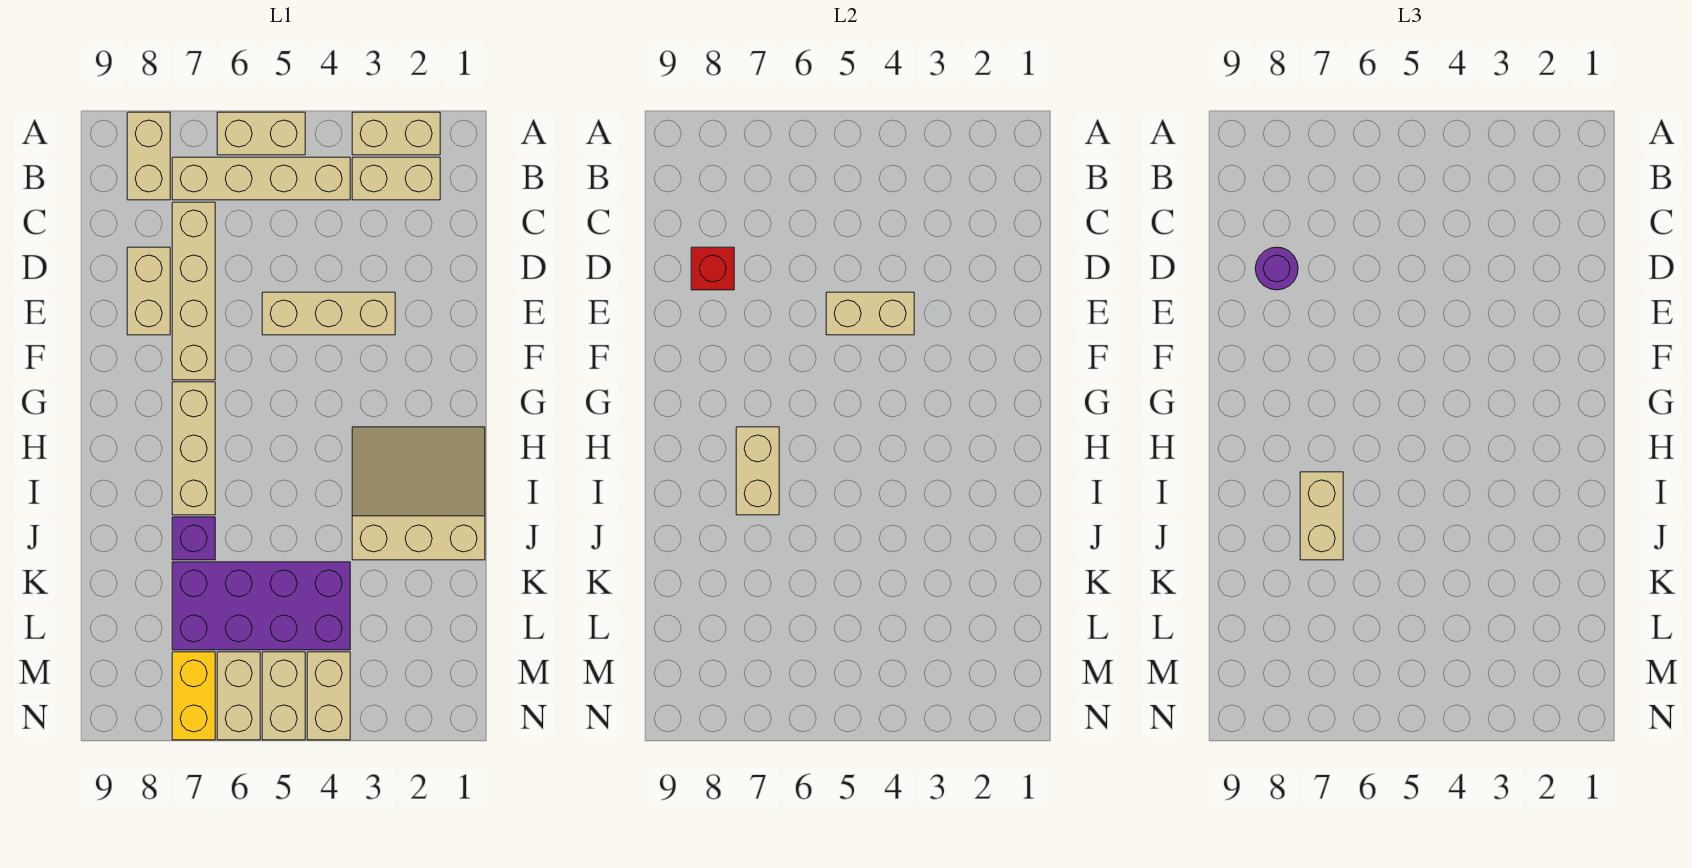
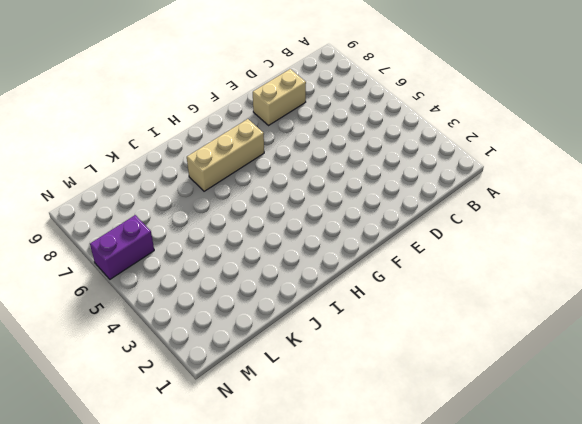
purple 1x2 brick [90,215,154,279] -> tan 1x2 brick [217,652,260,740]
none -> tan 1x2 brick [352,112,440,155]
none -> tan 1x2 brick [217,112,305,155]
none -> tan 1x2 brick [127,112,170,200]

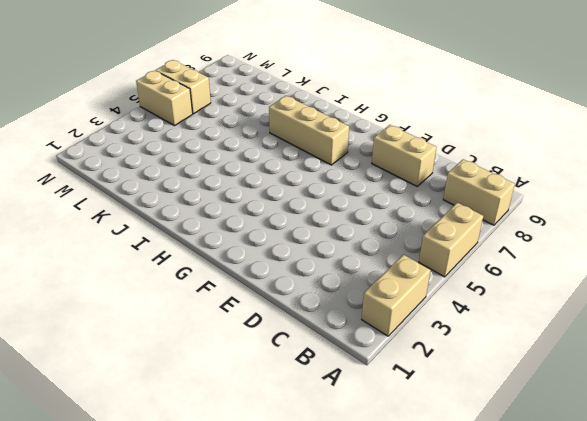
none -> tan 1x2 brick [352,157,440,200]
none -> tan 1x4 brick [172,157,350,200]
none -> tan 1x4 brick [172,202,215,380]

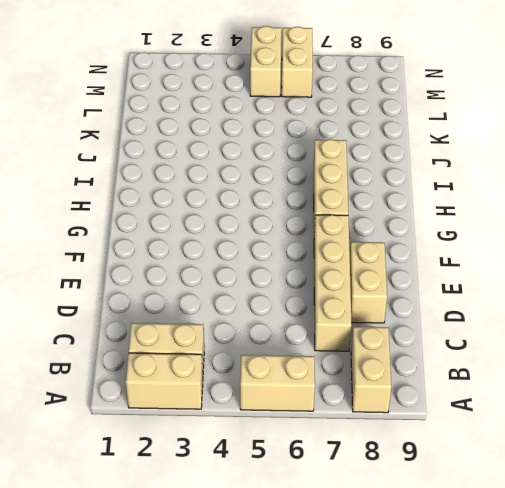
none -> tan 1x4 brick [172,157,350,200]
none -> tan 1x3 brick [262,292,395,335]
none -> tan 3x3 slope [352,427,485,560]

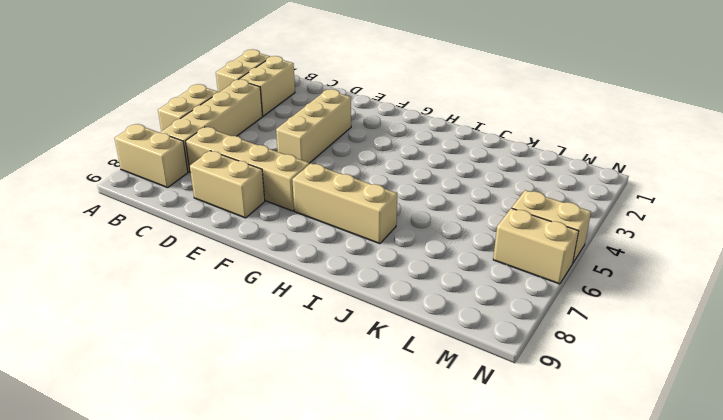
none -> tan 3x3 slope [352,427,485,560]
none -> purple 1x1 brick [172,517,215,560]
none -> purple 2x4 brick [172,562,350,650]

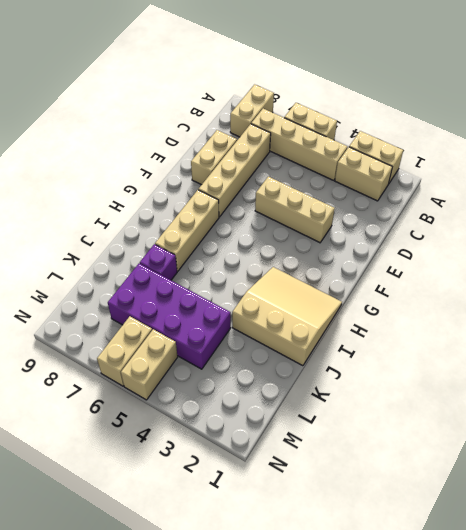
none -> tan 1x2 brick [307,652,350,740]
none -> yellow 1x2 brick [172,652,215,740]
none -> red 1x1 brick [691,247,734,290]

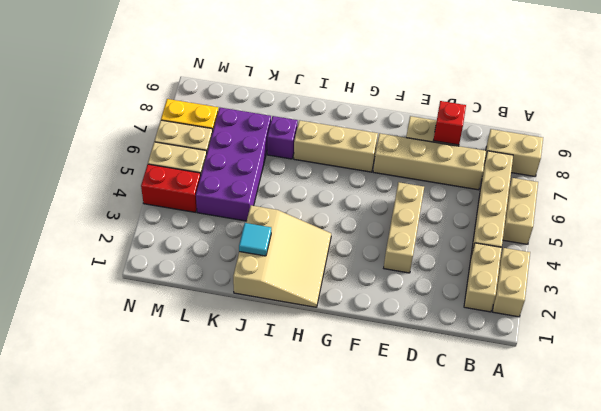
cyan 1x1 tile [239,223,271,256] -> none
red 1x2 brick [141,164,201,212] -> tan 1x2 brick [307,652,350,740]
none -> tan 1x2 brick [826,292,914,335]
none -> tan 1x2 brick [736,427,779,515]
none -> purple 1x1 round brick [1255,247,1298,290]

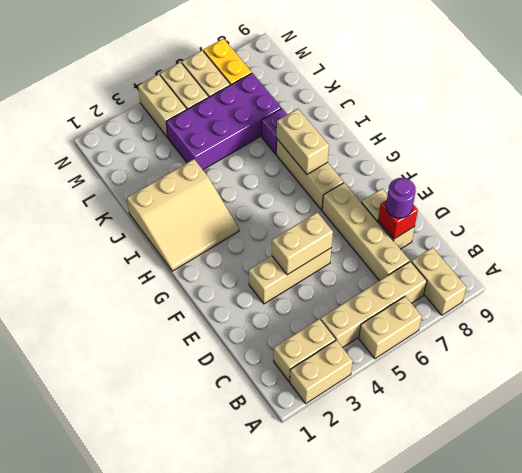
none -> tan 1x2 brick [1300,472,1343,560]

